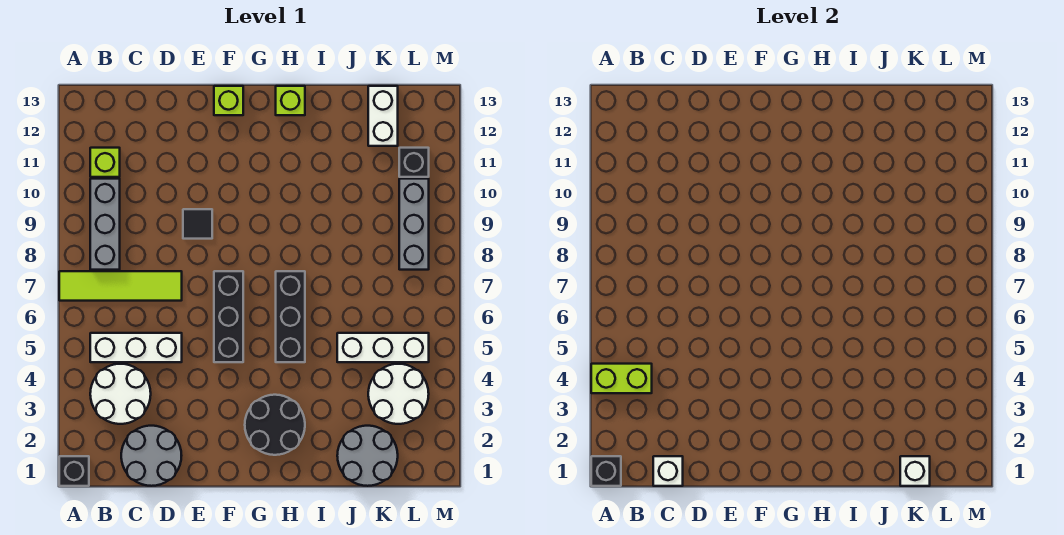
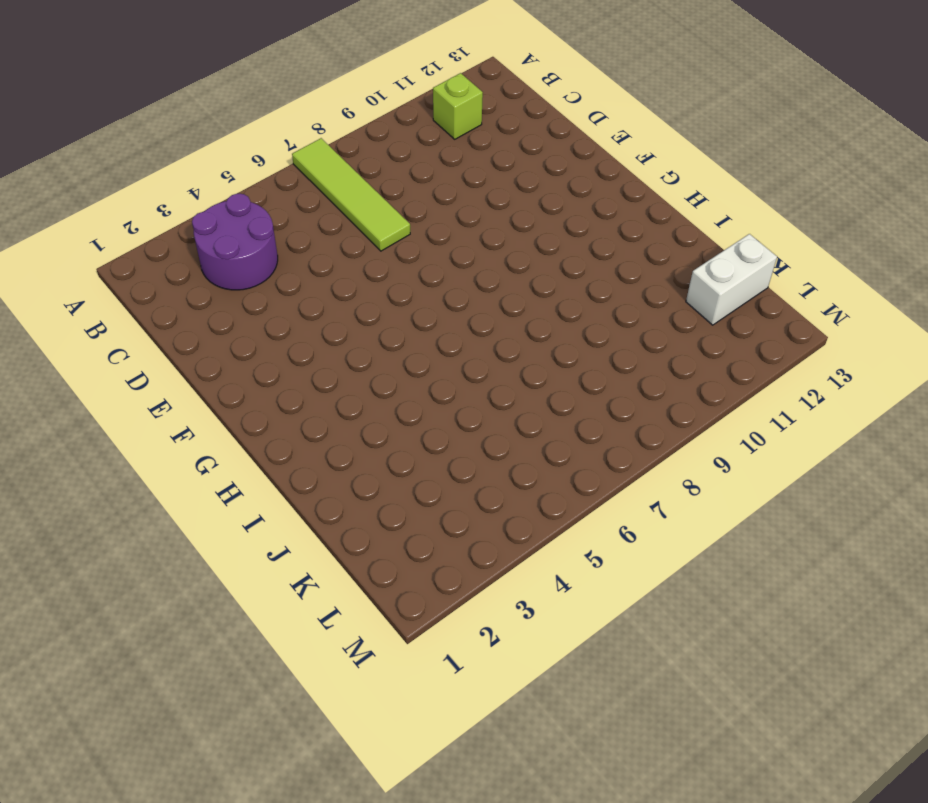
purple 2x2 round brick [192,193,278,290] -> white 2x2 round brick [90,364,151,424]
none -> black 1x1 brick [59,456,89,486]
none -> white 1x3 brick [90,333,182,362]
none -> grey 1x3 brick [90,179,120,270]

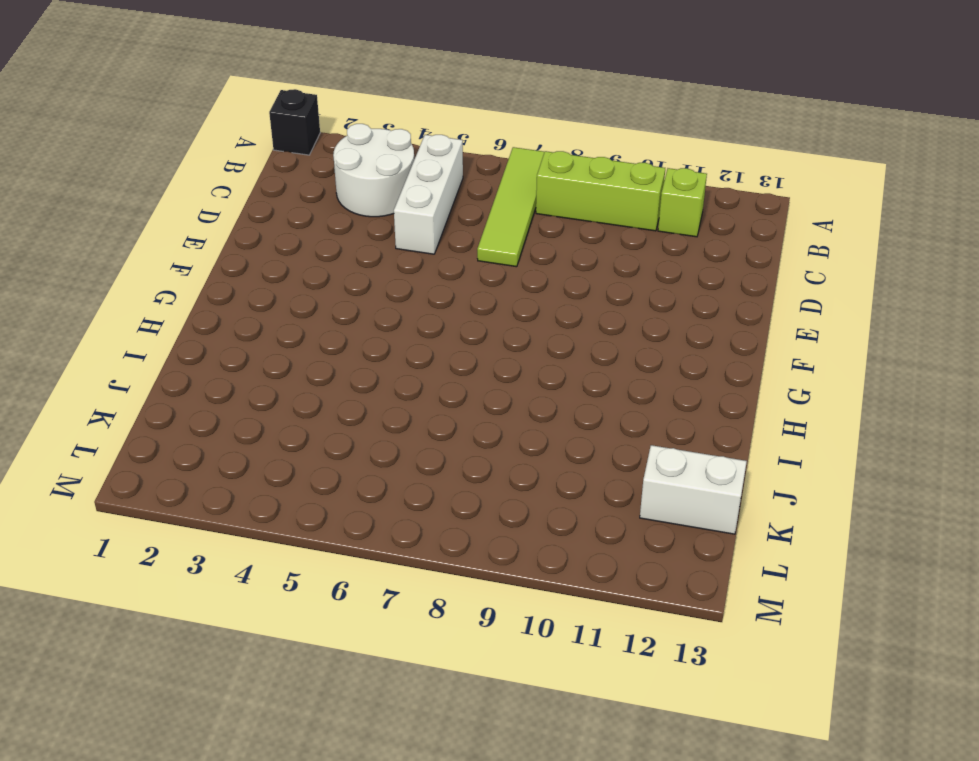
lime 1x3 brick [536,151,665,231] -> grey 1x3 brick [90,179,120,270]
none -> grey 2x2 round brick [121,426,182,486]
none -> black 1x1 tile [183,209,212,239]
none -> black 1x3 brick [214,271,243,362]

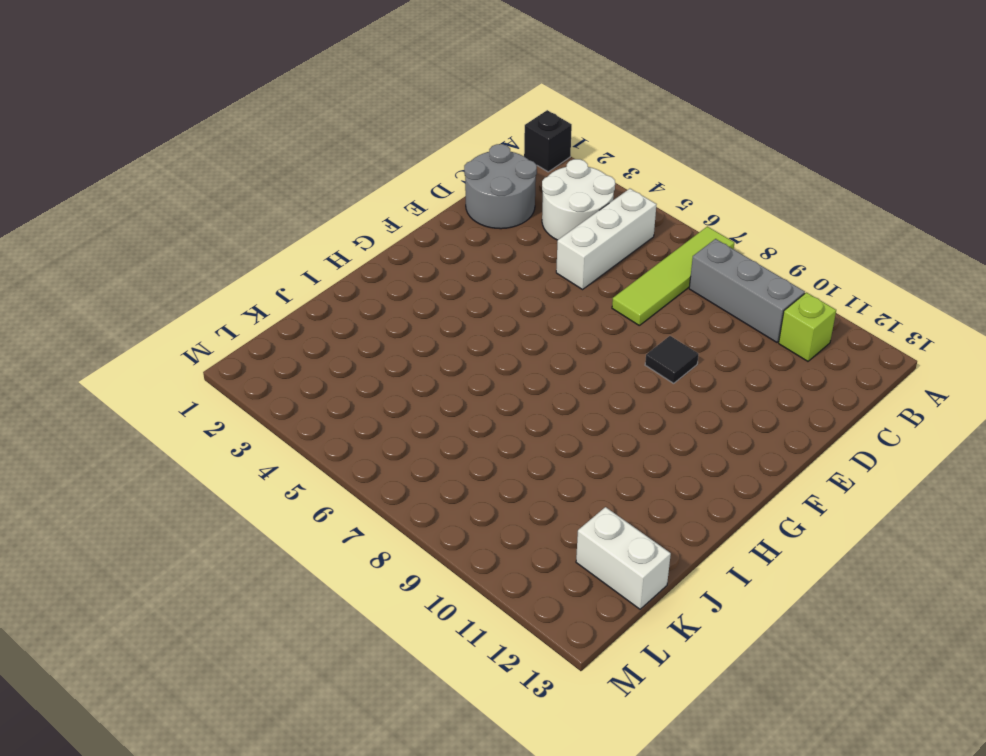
none -> black 1x3 brick [214,271,243,362]
none -> lime 1x1 brick [214,86,243,115]
none -> black 2x2 round brick [245,395,305,455]

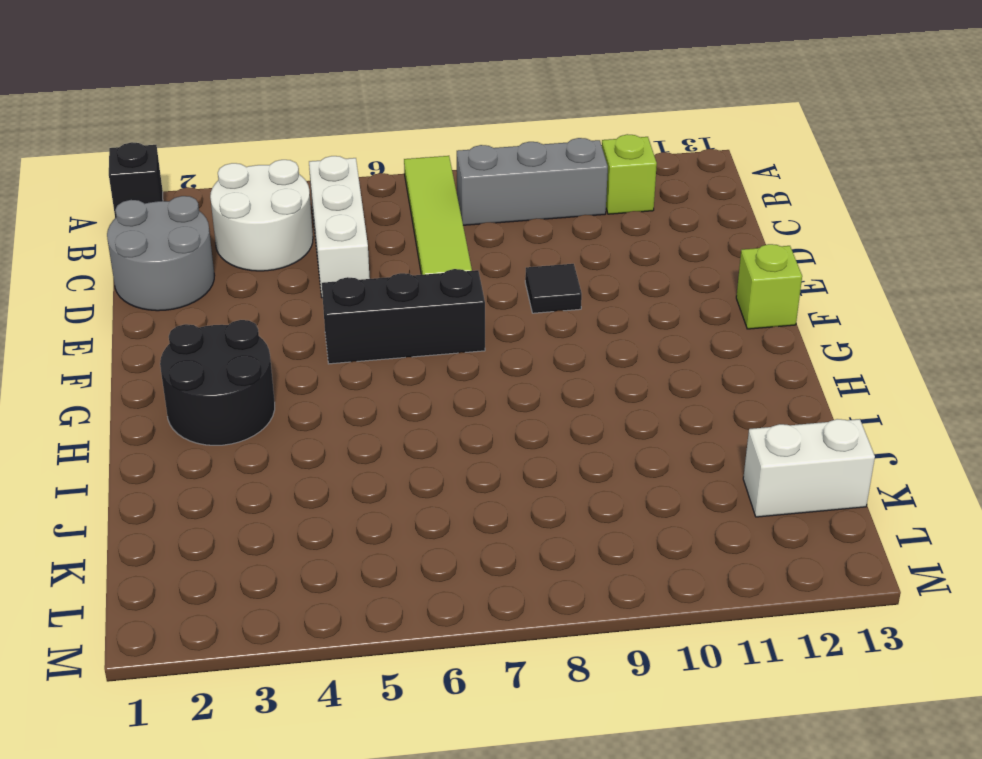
none -> black 1x3 brick [276,271,305,362]
none -> lime 1x1 brick [276,86,305,115]
none -> grey 2x2 round brick [337,426,398,486]

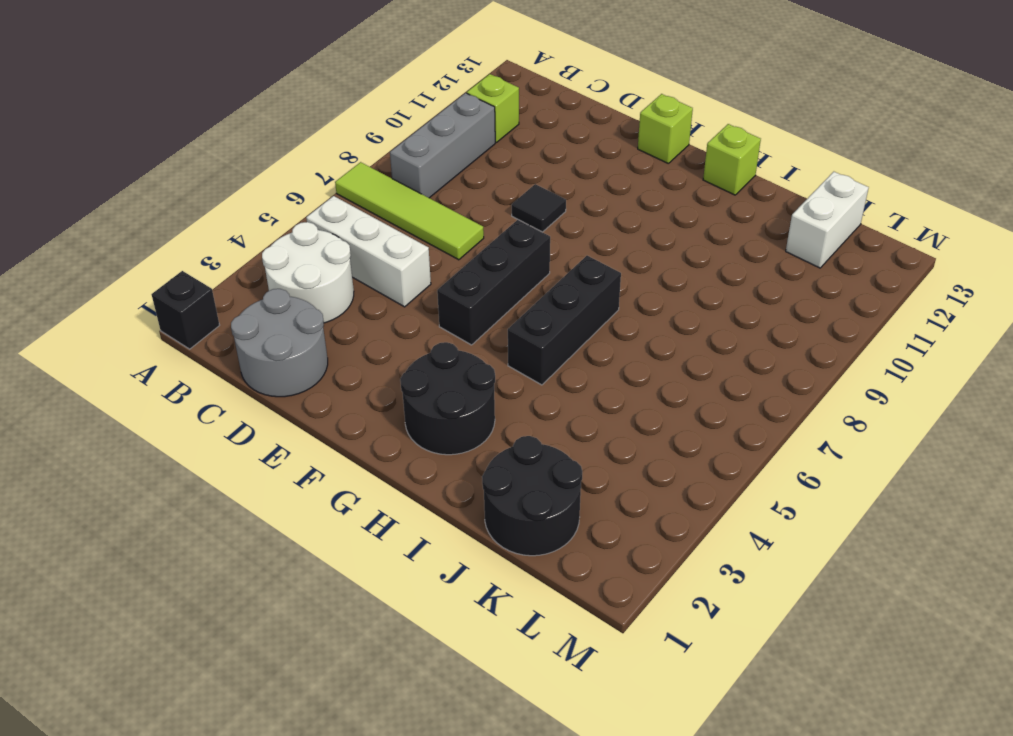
black 2x2 round brick [482,436,582,556] -> grey 2x2 round brick [337,426,398,486]
none -> white 1x3 brick [337,333,429,362]
none -> white 2x2 round brick [368,364,429,424]
none -> grey 1x3 brick [399,179,429,270]

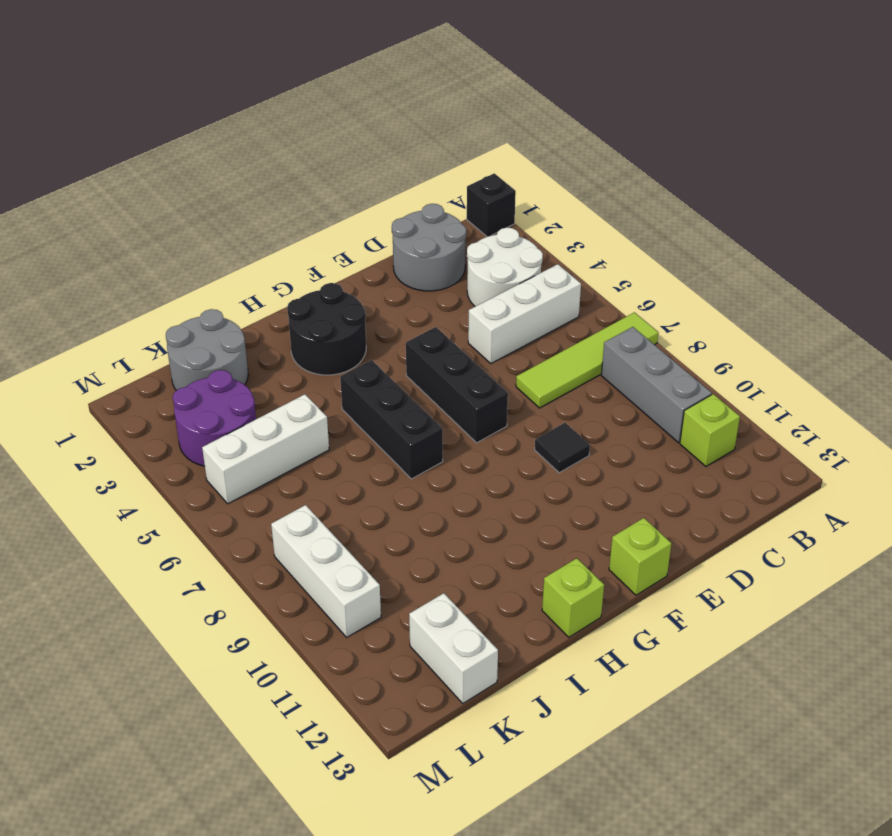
purple 2x2 round brick [173,370,256,466] -> white 2x2 round brick [368,364,429,424]
white 1x3 brick [271,505,381,637] -> grey 1x3 brick [399,179,429,270]
none -> black 1x1 brick [399,148,429,177]
none -> black 1x1 brick [591,456,621,486]
none -> lime 1x2 brick [591,364,652,393]

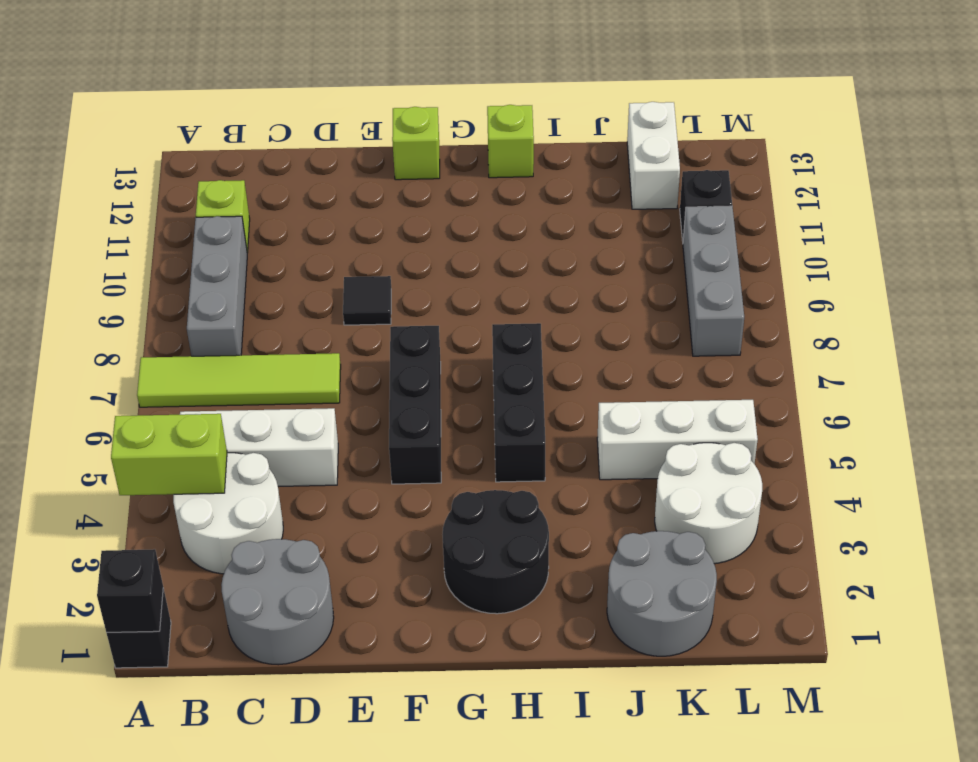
none -> white 1x1 brick [653,456,683,486]
none -> white 1x1 brick [900,456,930,486]

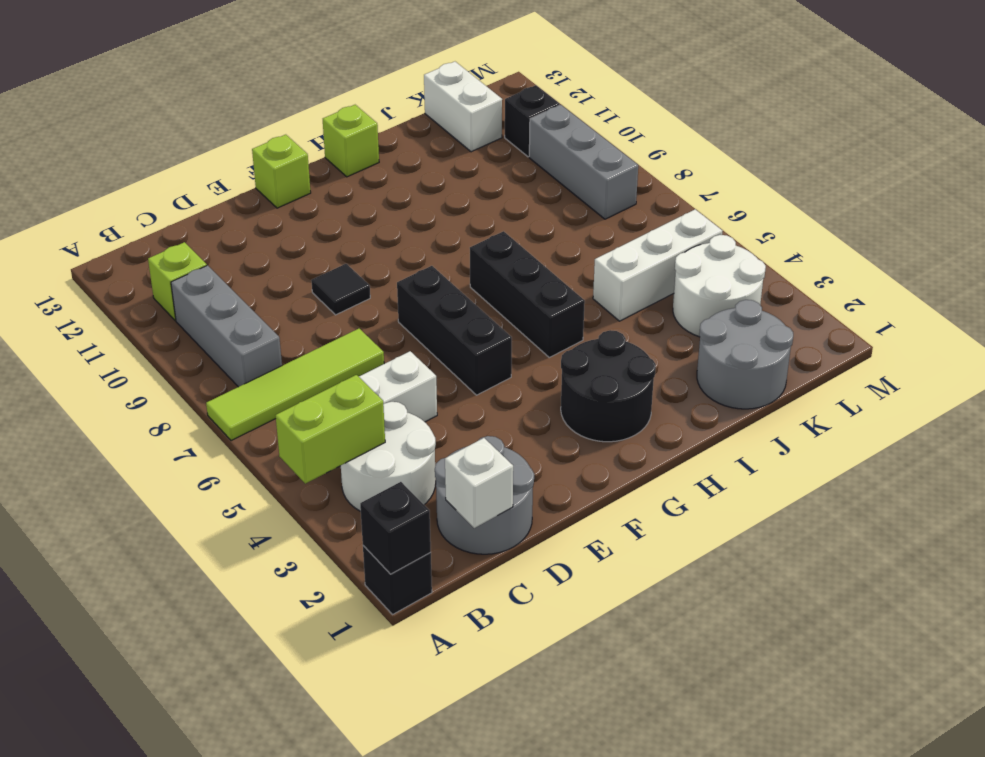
none -> white 1x1 brick [900,456,930,486]

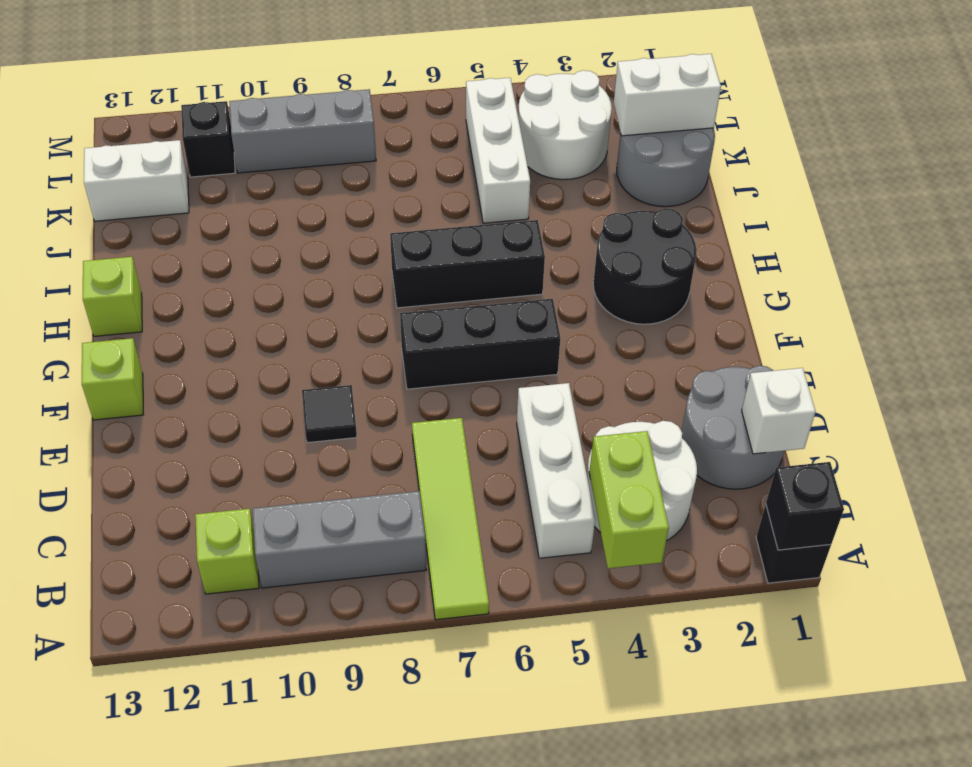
white 1x2 brick [614,54,721,136] -> white 1x1 brick [900,456,930,486]

